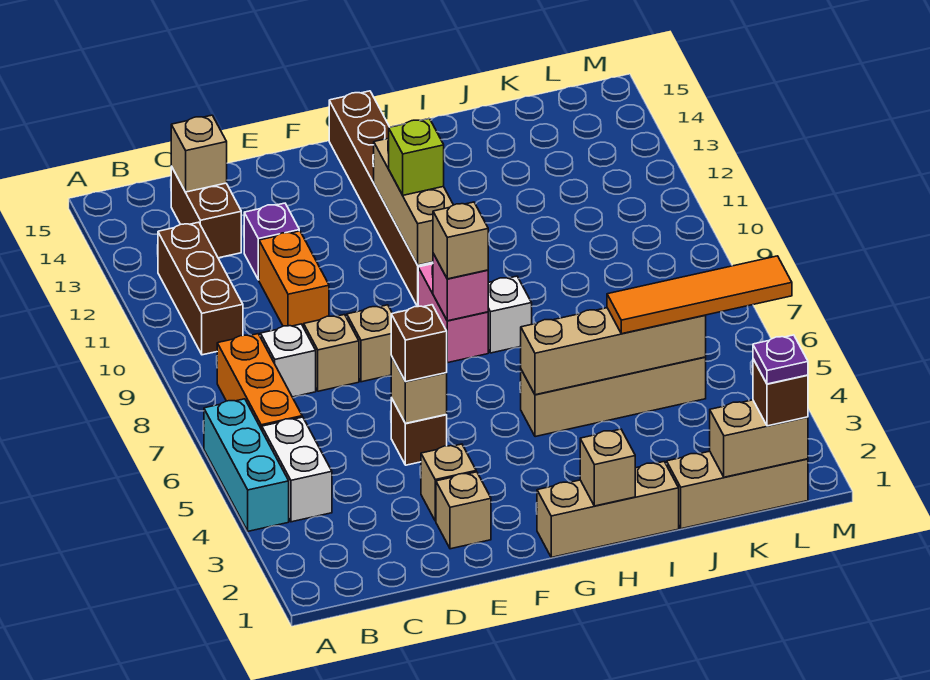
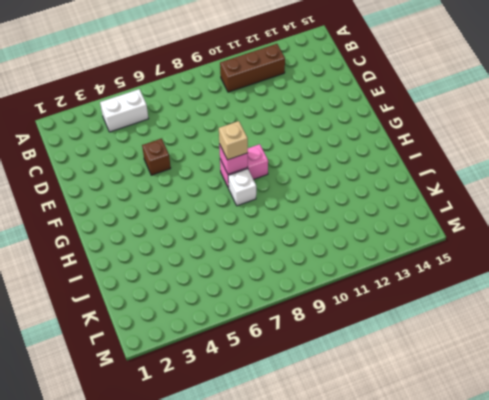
none -> cyan 1x3 brick [204,399,289,531]
none -> orange 1x3 brick [217,334,302,430]
none -> white 1x1 brick [260,324,316,397]
none -> brown 1x2 brick [171,167,241,258]

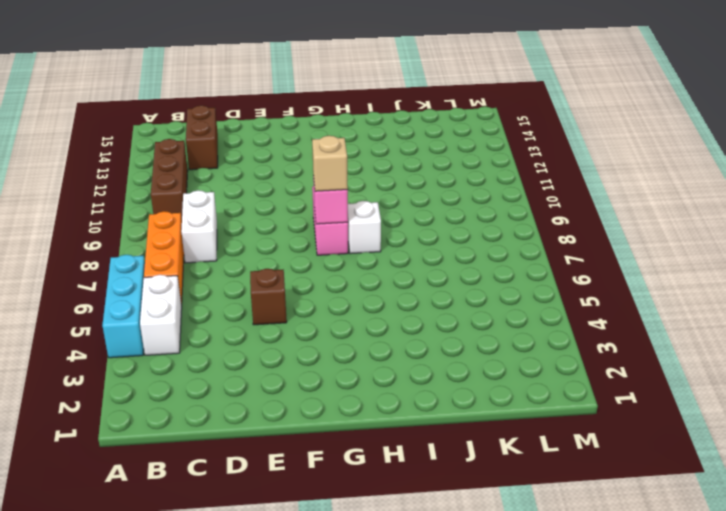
white 1x2 brick [181,190,217,263] -> white 1x1 brick [260,324,316,397]
none -> tan 1x1 brick [304,315,359,391]
none -> orange 1x2 brick [259,231,329,327]
none -> purple 1x1 brick [244,203,299,280]
none -> tan 1x1 brick [436,472,491,549]

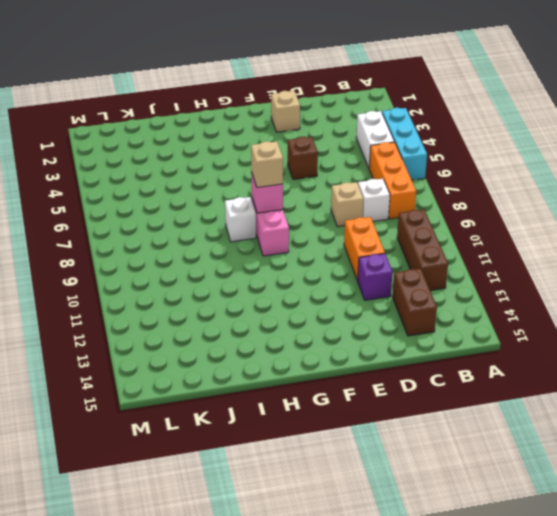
none -> tan 1x1 brick [421,444,476,521]
none -> tan 1x1 brick [347,305,392,382]
none -> tan 1x3 brick [537,462,679,557]
none -> brown 1x6 brick [329,91,433,307]

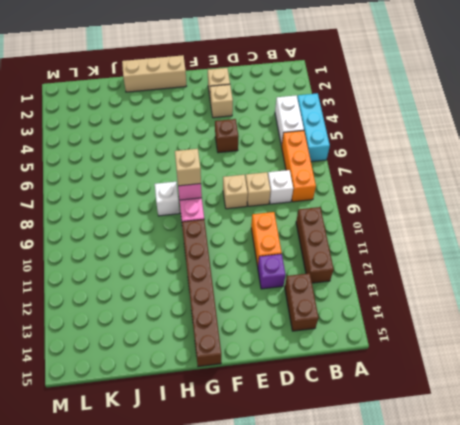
none -> tan 1x4 brick [521,357,706,437]
none -> tan 1x3 brick [667,451,808,529]
none -> tan 1x1 brick [171,115,227,192]
none -> tan 1x1 brick [391,356,447,423]

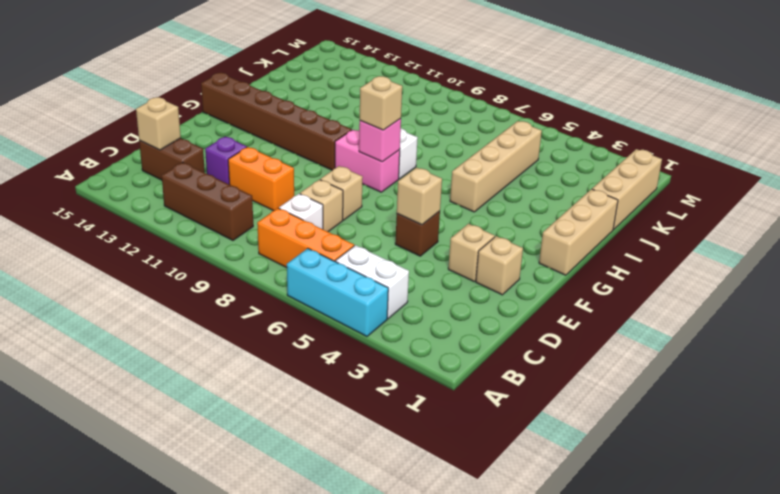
none -> tan 1x3 brick [374,138,453,265]
none -> tan 1x1 brick [580,429,635,506]
none -> tan 1x4 brick [521,308,706,395]
none -> tan 1x2 brick [710,400,808,477]

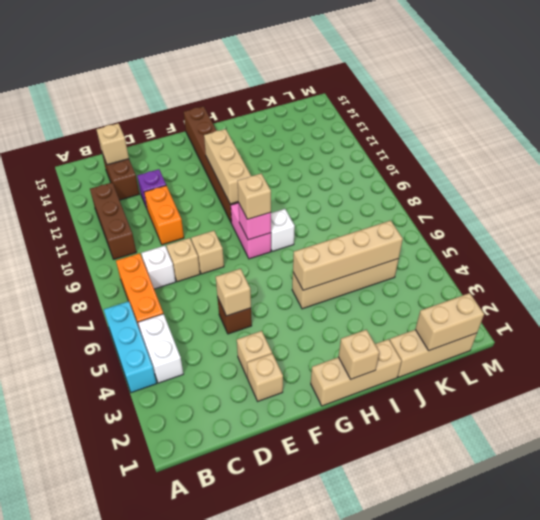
none -> brown 1x1 brick [391,305,447,382]
none -> lime 1x1 brick [389,119,444,195]
none -> orange 1x4 tile [607,256,792,334]
none -> brown 1x1 brick [753,359,808,426]

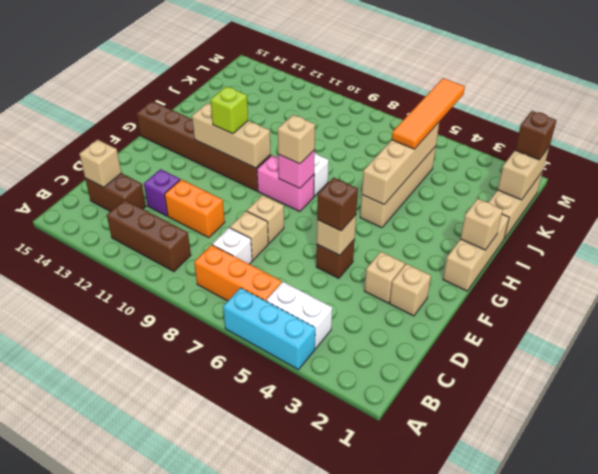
none -> purple 1x1 plate [753,335,808,384]

